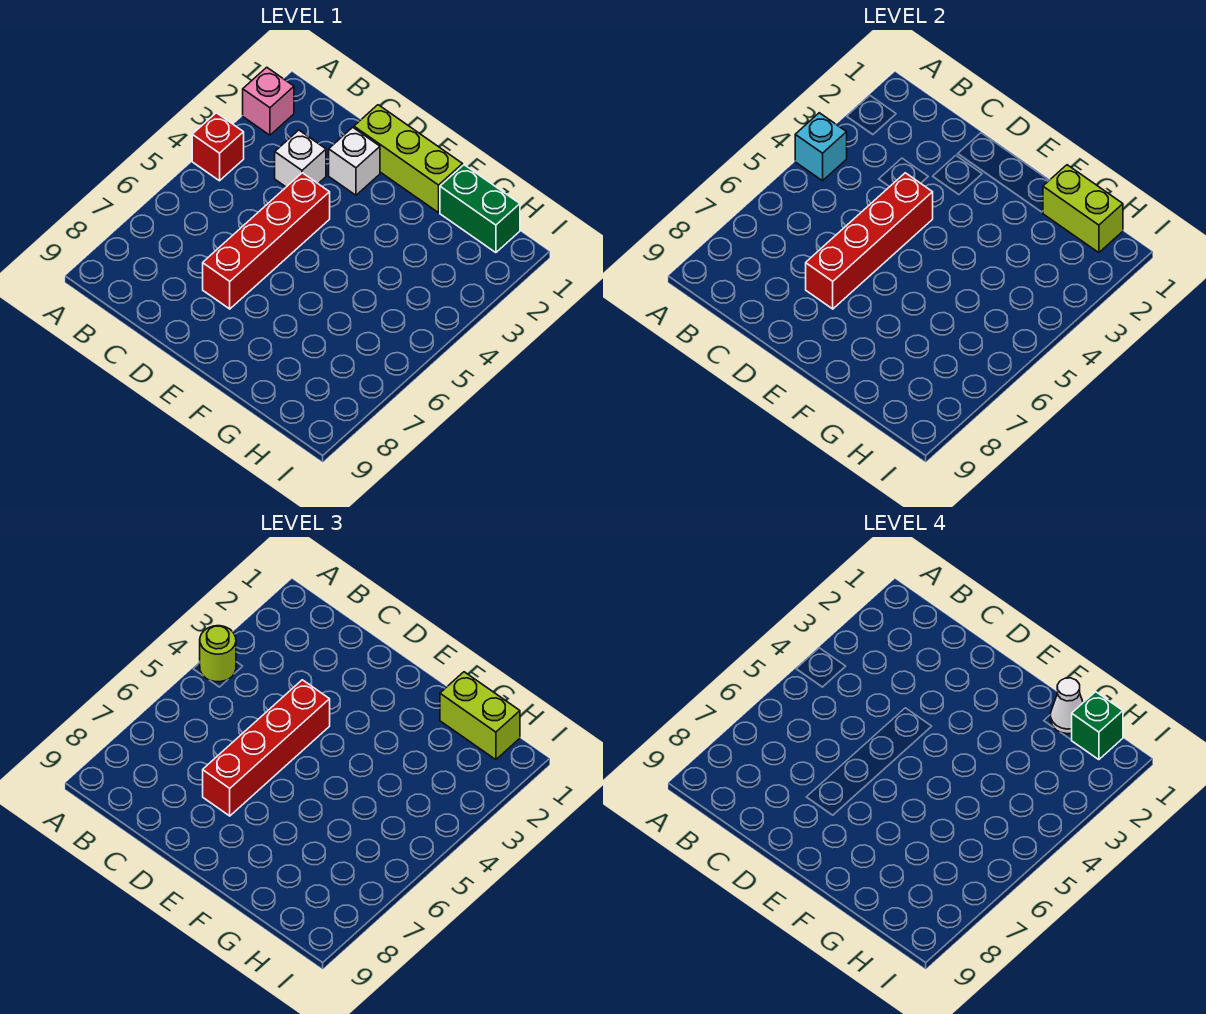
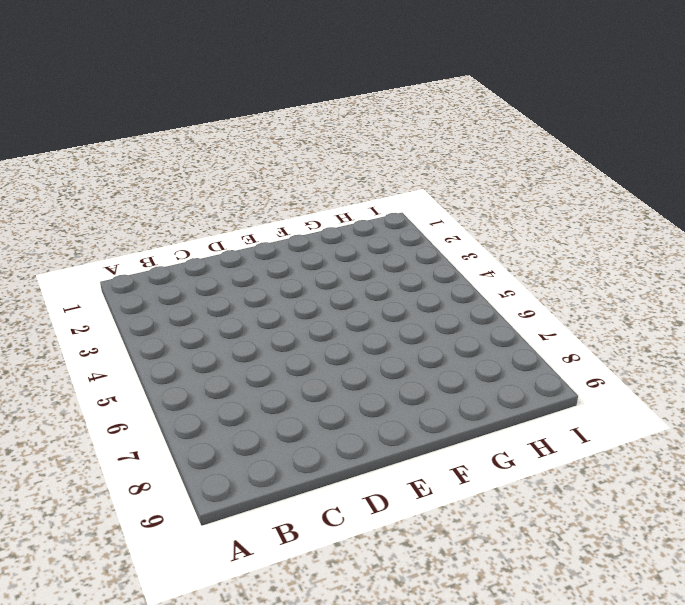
none -> pink 1x1 brick [243,67,294,135]
none -> red 1x1 brick [192,113,244,181]
none -> white 1x1 brick [275,130,326,187]

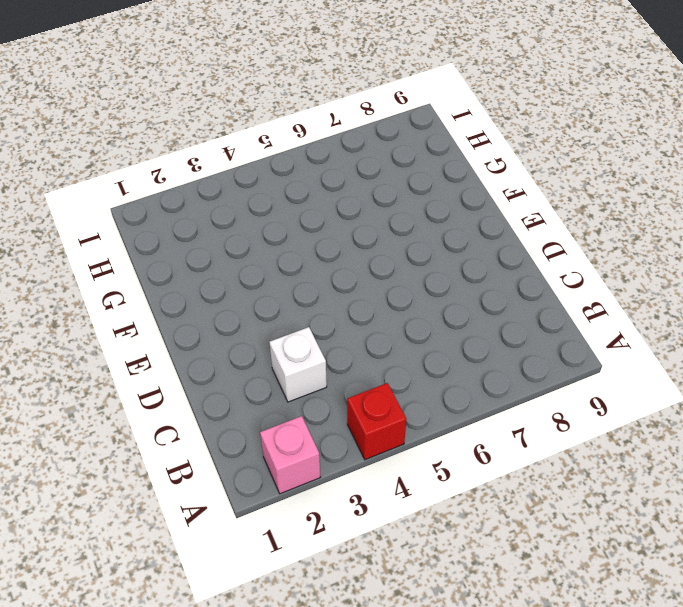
none -> lime 1x3 brick [354,105,463,213]
none -> white 1x1 brick [329,127,380,195]
none -> red 1x4 brick [203,173,330,309]

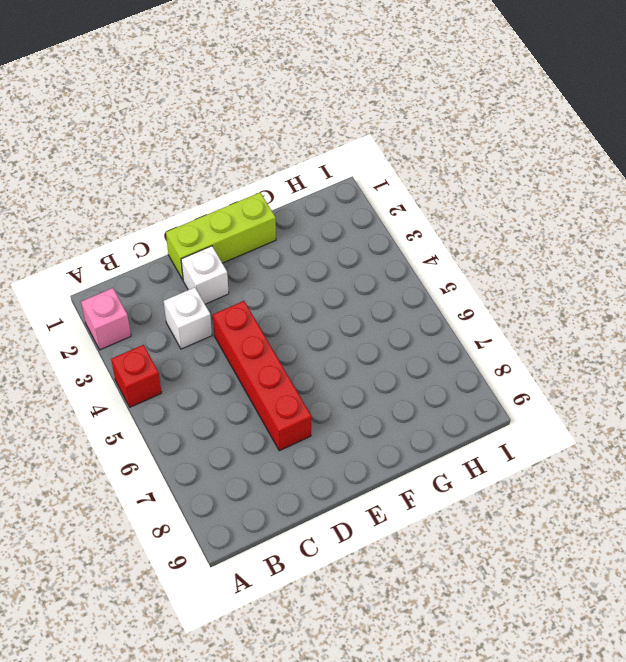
none -> green 1x2 brick [440,165,520,253]
none -> cyan 1x1 brick [795,113,847,181]
none -> red 1x4 brick [806,173,933,309]

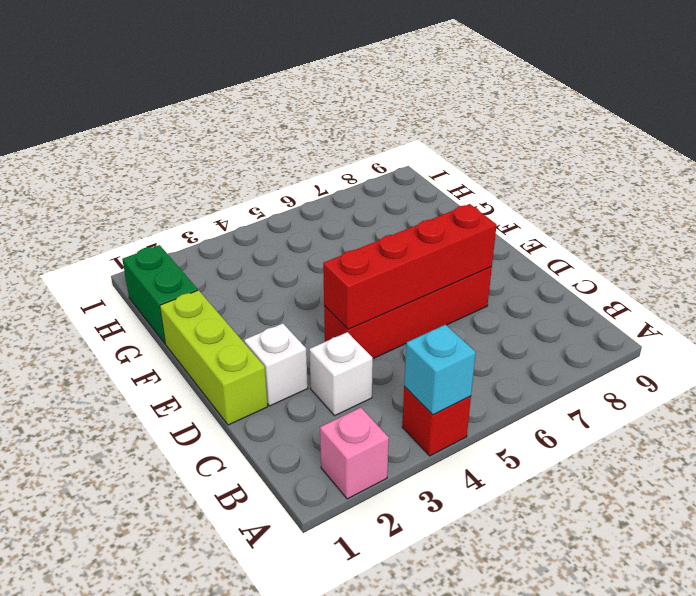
none -> lime 1x2 brick [1043,165,1123,253]
none -> lime 1x1 round brick [200,626,236,682]
none -> red 1x4 brick [203,680,330,816]

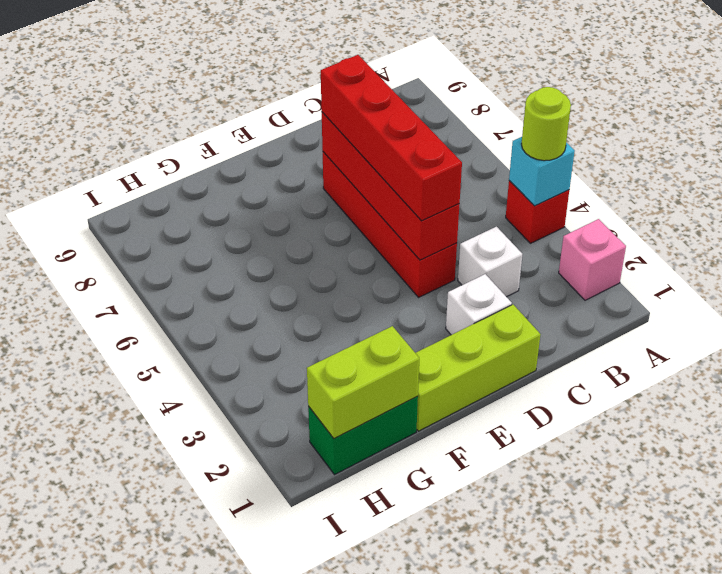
none -> lime 1x2 brick [440,672,520,760]
none -> white 1x1 cone [1050,678,1083,734]
none -> green 1x1 brick [1072,692,1123,760]

